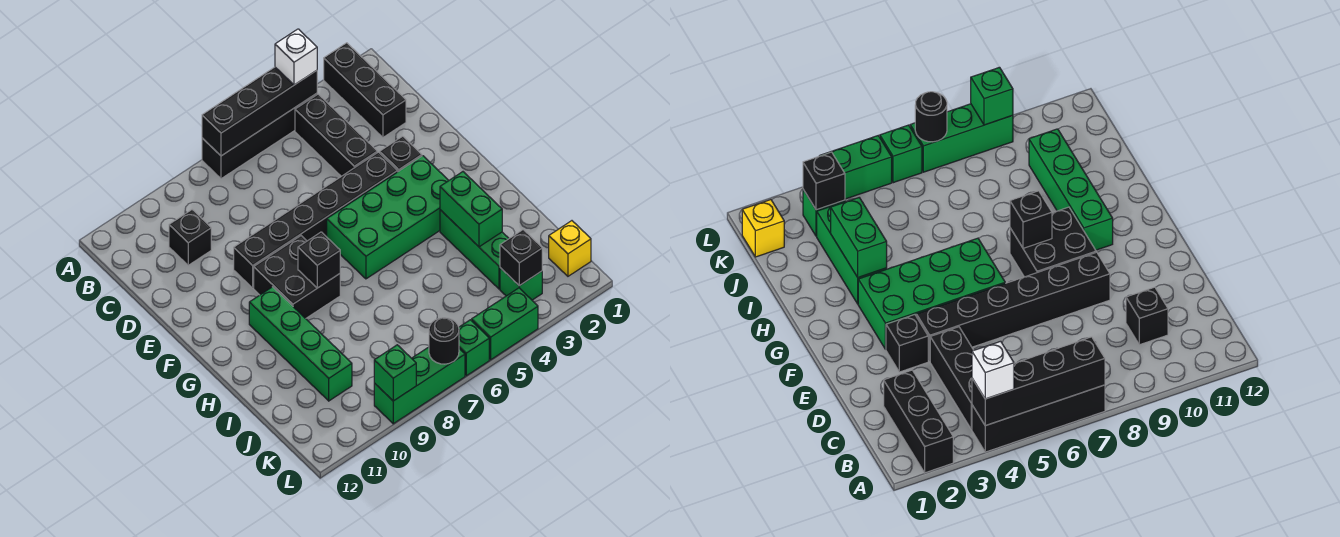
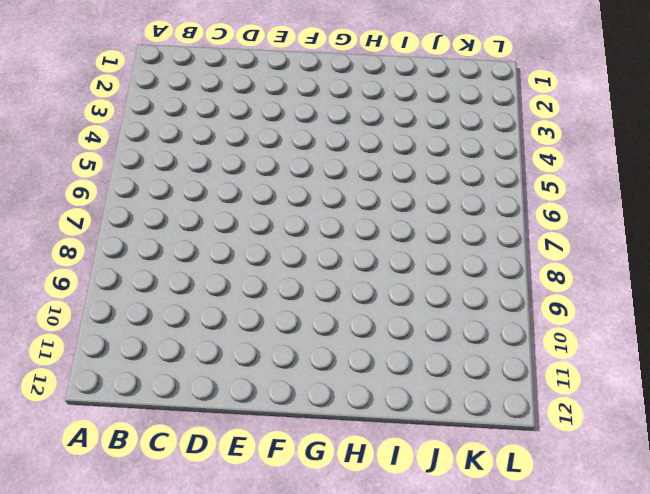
none -> black 1x3 brick [324,43,406,137]
none -> black 1x4 brick [202,93,317,179]
none -> black 1x3 brick [295,94,377,176]

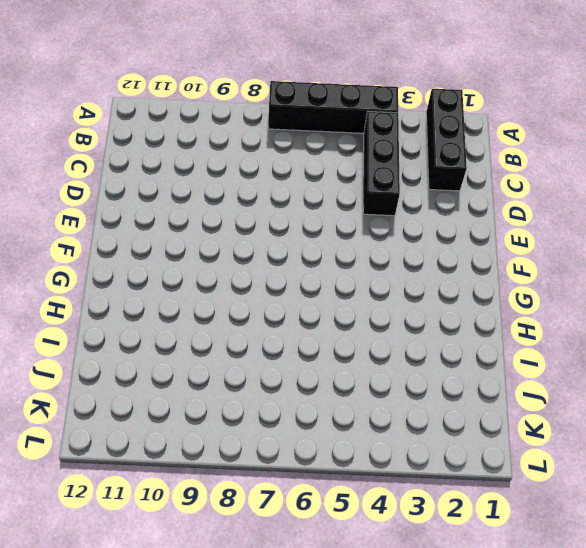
none -> black 1x1 brick [169,210,211,265]
none -> black 1x1 brick [380,136,422,172]
none -> black 1x6 brick [234,152,398,288]

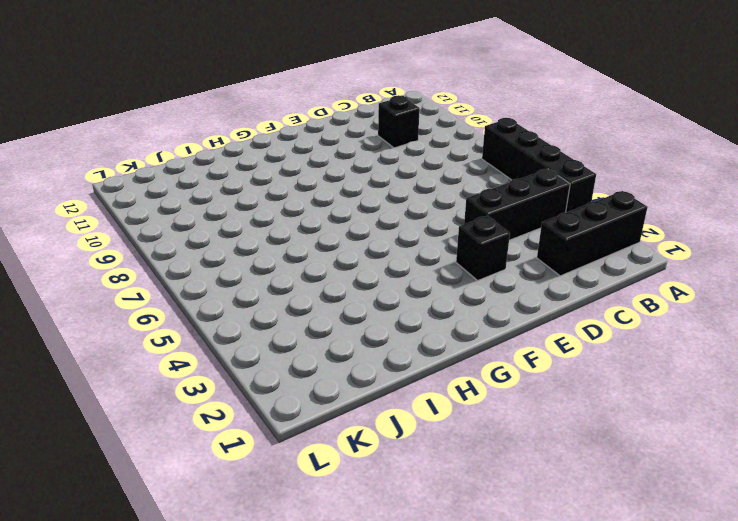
none -> black 1x6 brick [234,152,398,288]
none -> green 2x4 brick [327,156,449,279]
none -> black 2x2 brick [254,236,340,319]

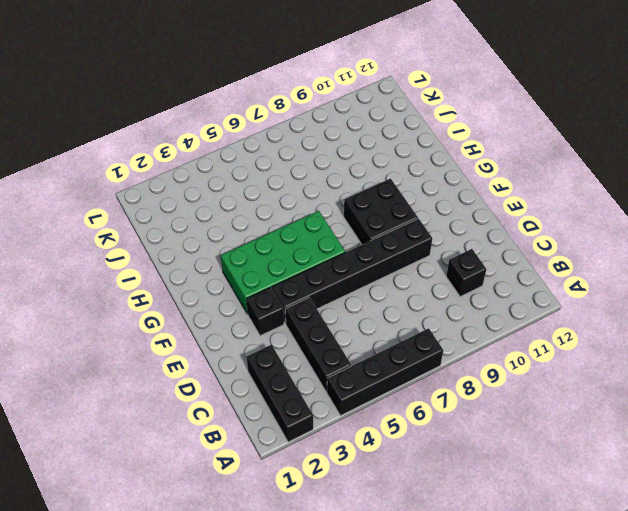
none -> green 1x4 brick [249,287,352,401]
none -> green 1x3 brick [440,210,509,289]
none -> yellow 1x1 brick [549,221,591,276]

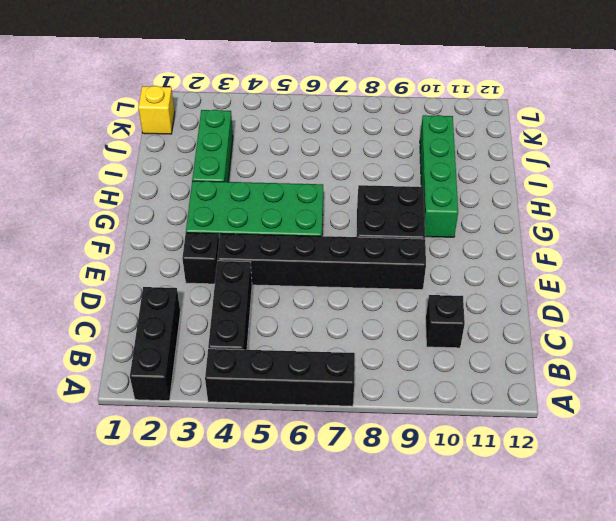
none -> green 1x1 brick [500,268,542,300]
none -> green 1x2 brick [472,288,538,360]
none -> green 1x1 brick [459,320,489,376]

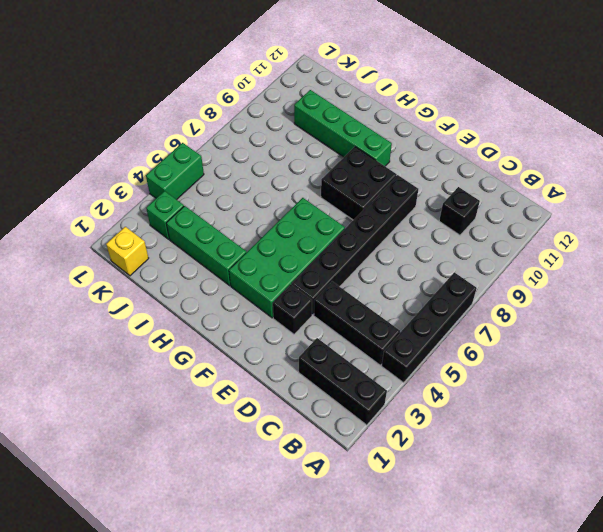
none -> green 1x1 brick [459,320,489,376]
none -> green 1x3 brick [374,347,465,424]
none -> black 1x4 brick [202,67,317,156]

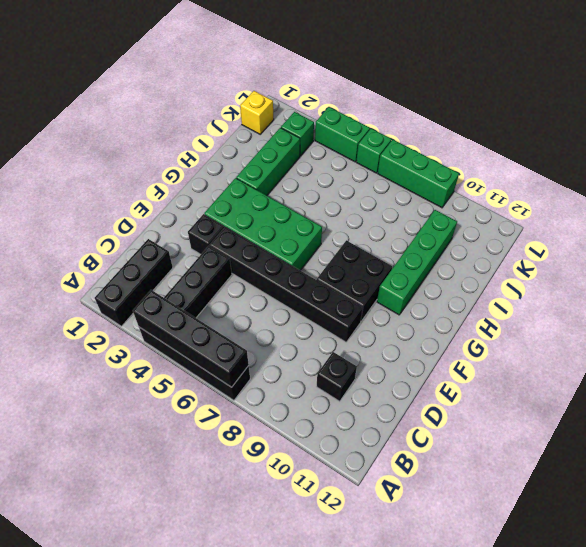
none -> black 1x1 brick [298,232,340,288]
none -> green 1x2 brick [440,172,502,247]
none -> black 1x1 brick [500,230,542,286]

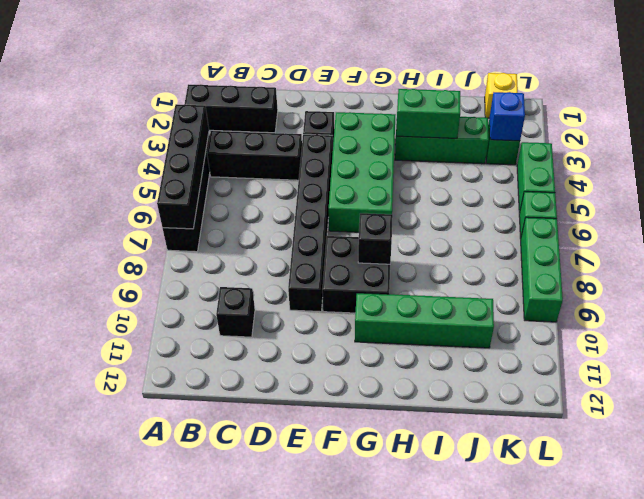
blue 1x1 brick [490,92,525,141] -> black 1x1 brick [500,230,542,286]
none -> black 1x1 round brick [429,318,459,364]
none -> green 1x1 brick [374,345,416,401]
none -> white 1x1 brick [275,29,317,85]

